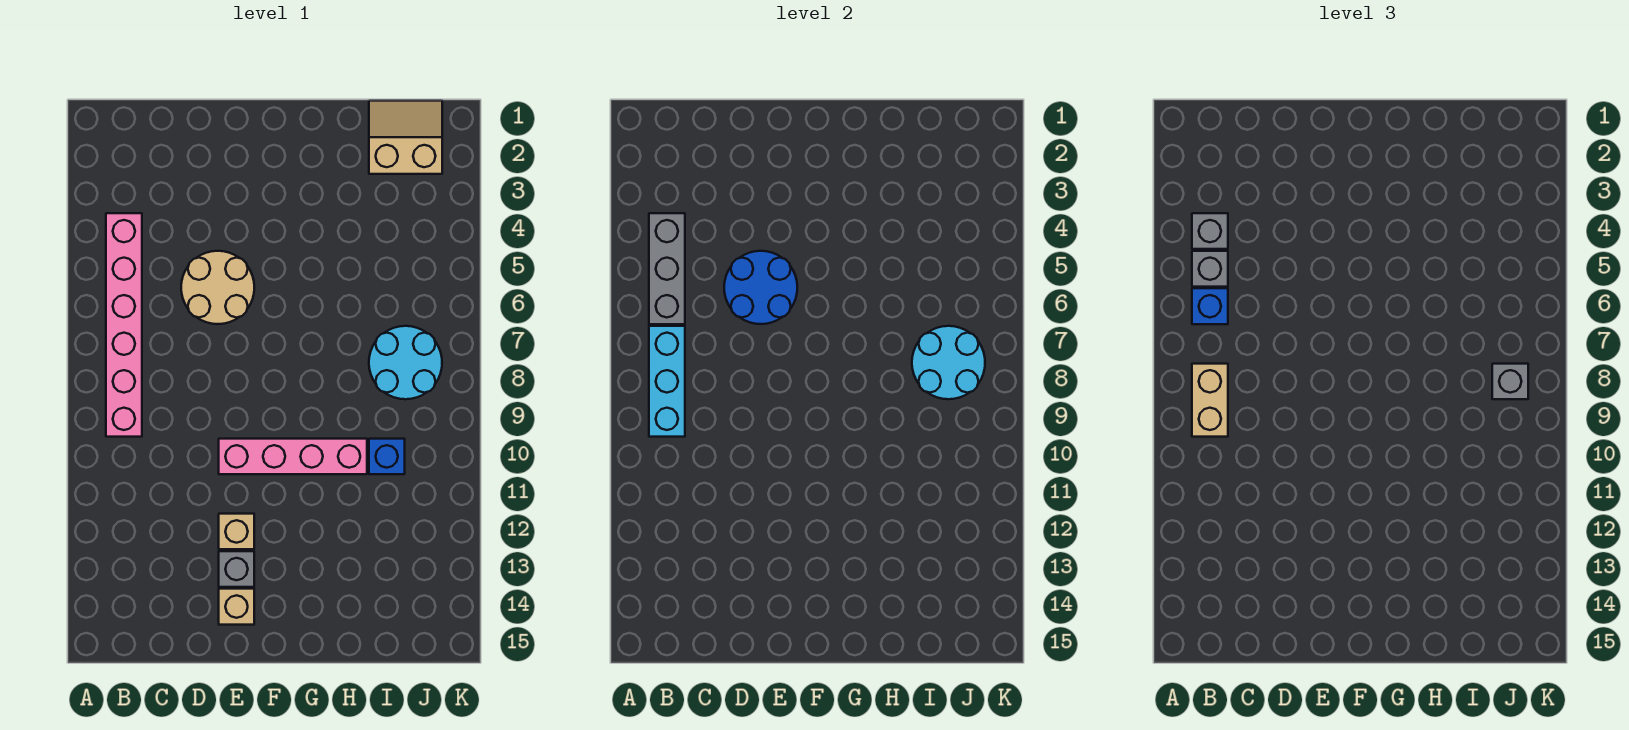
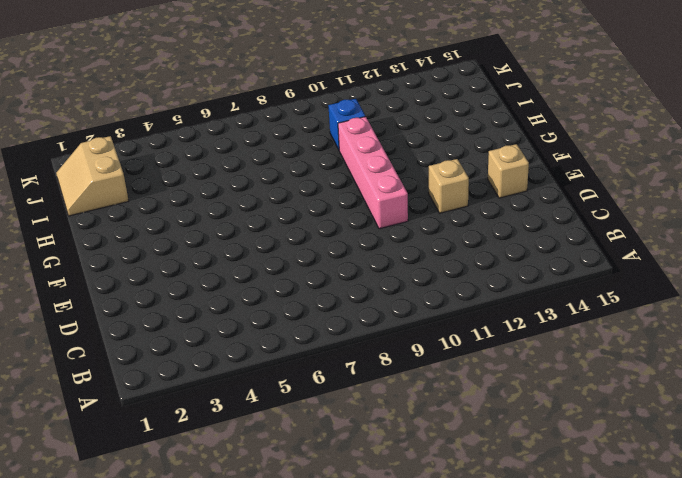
none -> pink 1x6 brick [106,213,142,437]
none -> tan 2x2 round brick [181,251,254,324]
none -> grey 1x1 brick [219,551,254,587]

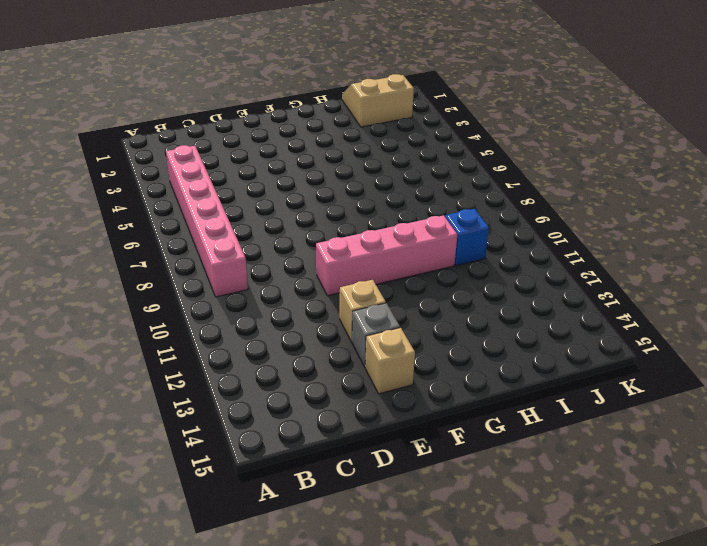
none -> tan 2x2 round brick [181,251,254,324]
none -> cyan 2x2 round brick [369,326,442,399]
none -> grey 1x3 brick [649,213,685,324]

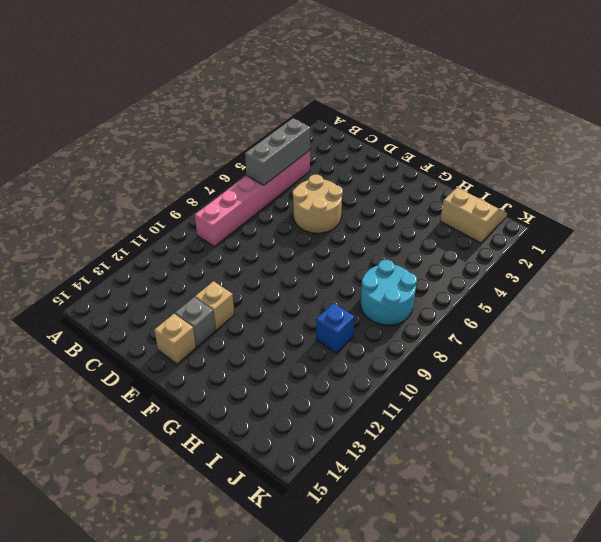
none -> pink 1x4 brick [219,439,367,474]
none -> cyan 1x3 brick [649,326,685,437]
none -> blue 2x2 round brick [724,251,797,324]

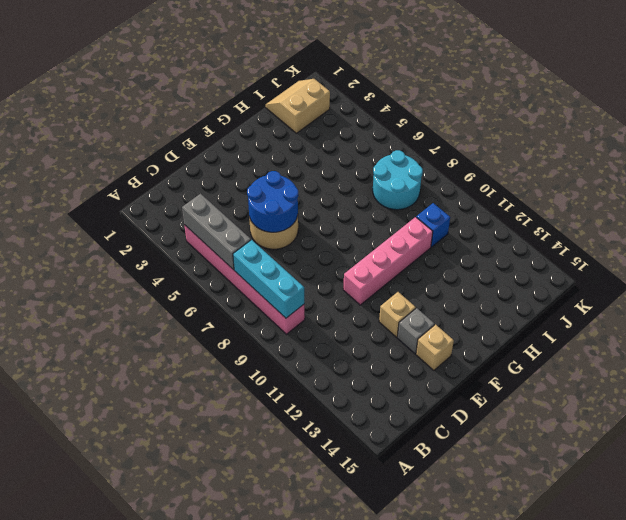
none -> cyan 2x2 round brick [912,326,985,399]
none -> grey 1x1 brick [1192,213,1228,249]
none -> grey 1x1 brick [1192,251,1228,287]

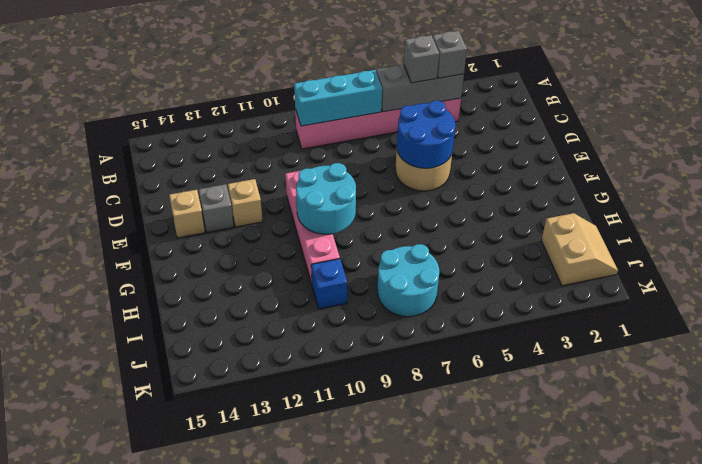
cyan 2x2 round brick [296,163,356,234] -> cyan 2x2 round brick moved to [912,326,985,399]
none -> blue 1x1 brick [1192,288,1228,324]
none -> tan 1x2 brick [1192,364,1228,437]
none -> grey 1x1 brick [1492,364,1528,399]

